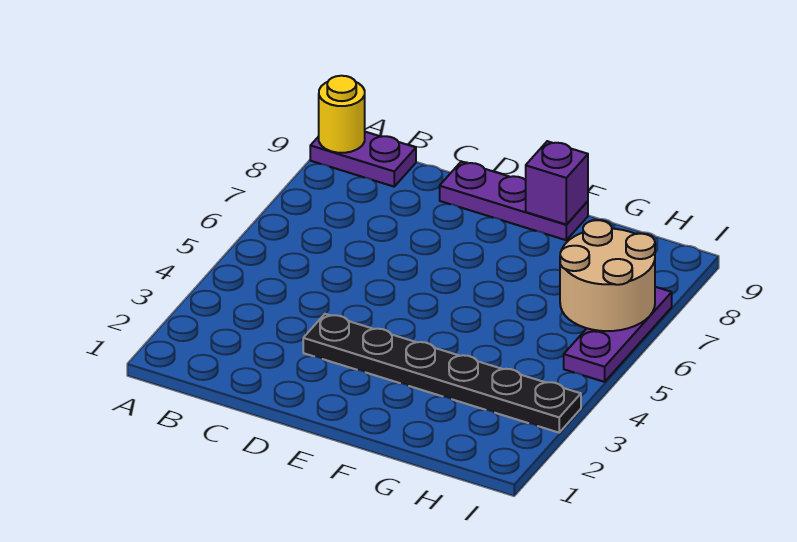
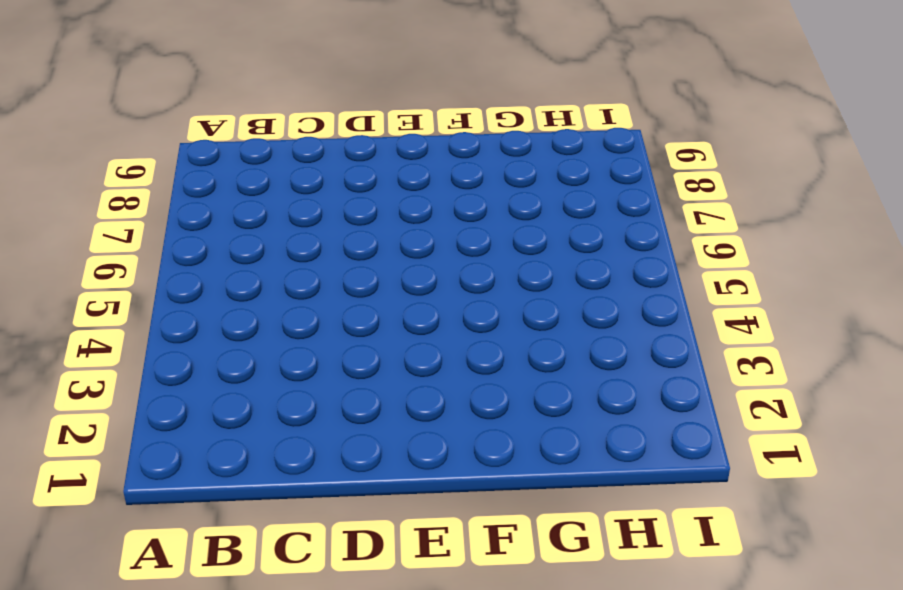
none -> purple 1x2 plate [310,132,416,187]
none -> black 1x6 plate [303,314,581,433]

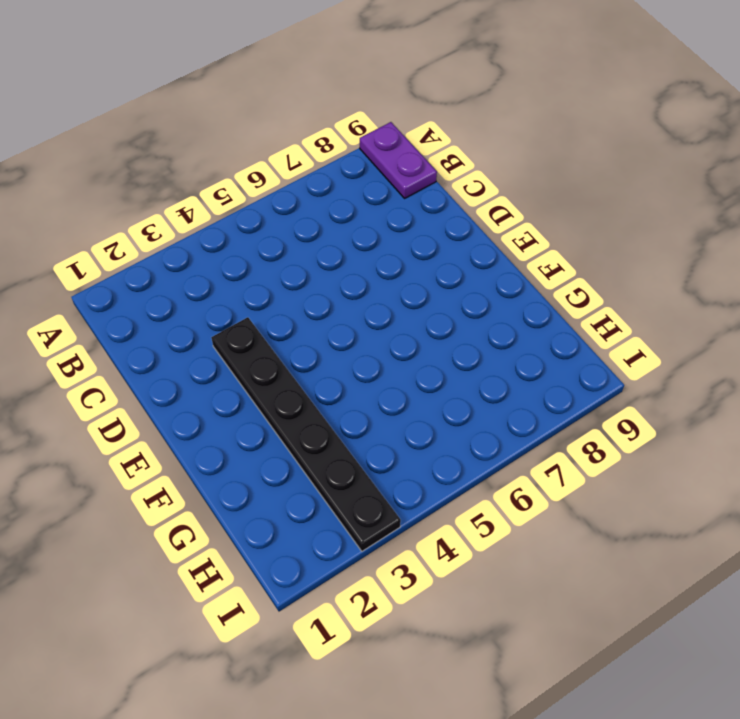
none -> purple 1x3 plate [440,162,588,240]
none -> purple 1x3 plate [564,287,672,382]

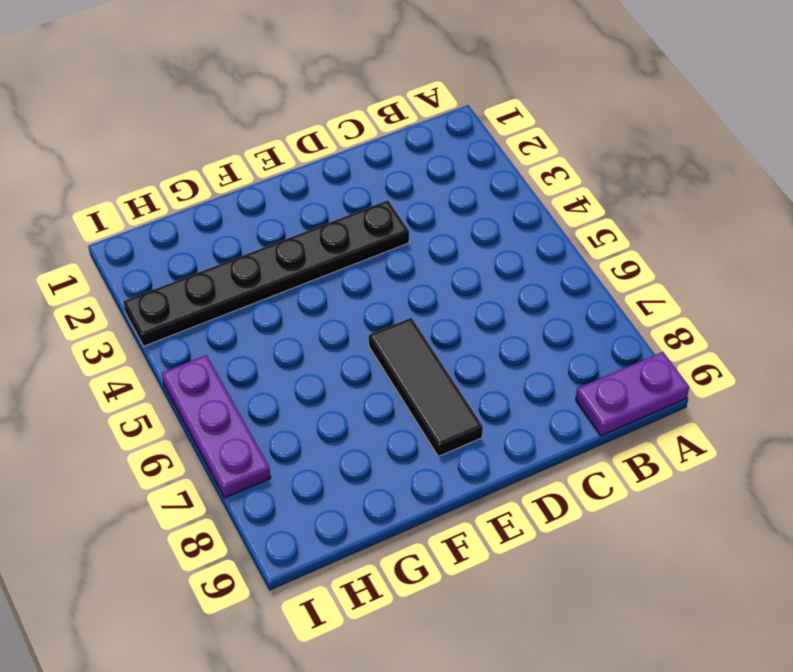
black 1x3 tile [369,318,483,456] -> none
none -> purple 1x3 plate [440,162,588,240]
none -> yellow 1x1 round brick [319,76,365,153]

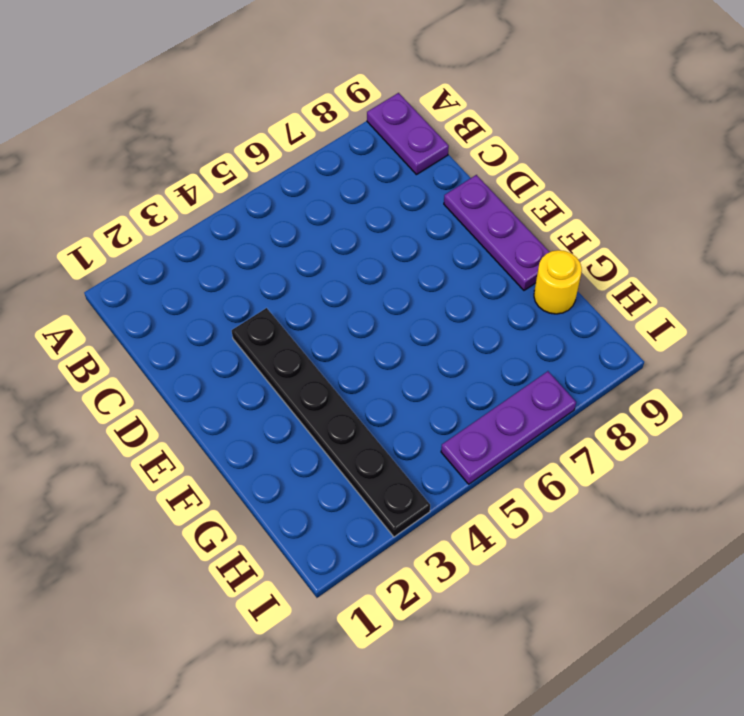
yellow 1x1 round brick [534,250,582,314] -> yellow 1x1 round brick moved to [319,76,365,153]
none -> purple 1x1 brick [526,141,588,225]
none -> tan 2x2 round brick [560,220,655,331]

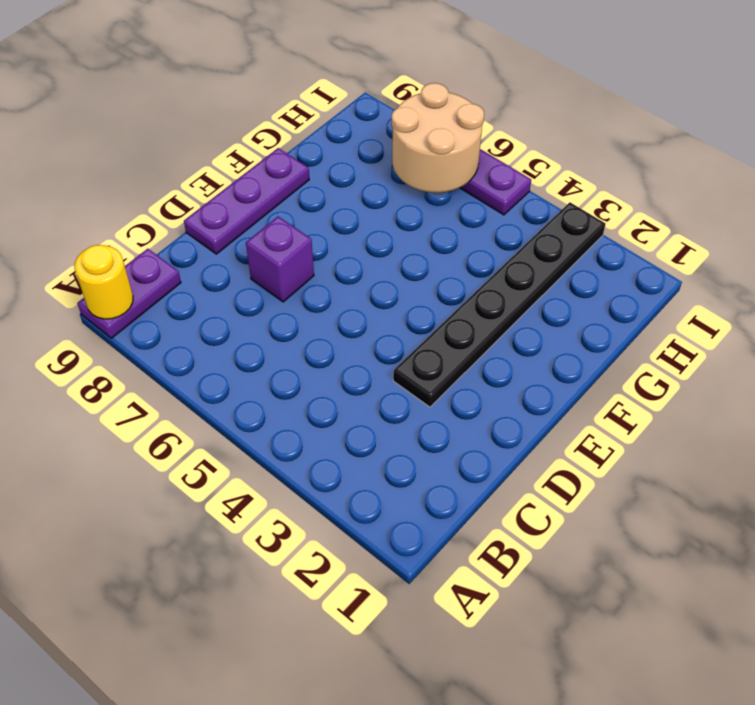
purple 1x1 brick [246,217,314,302] -> purple 1x1 brick moved to [526,141,588,225]

